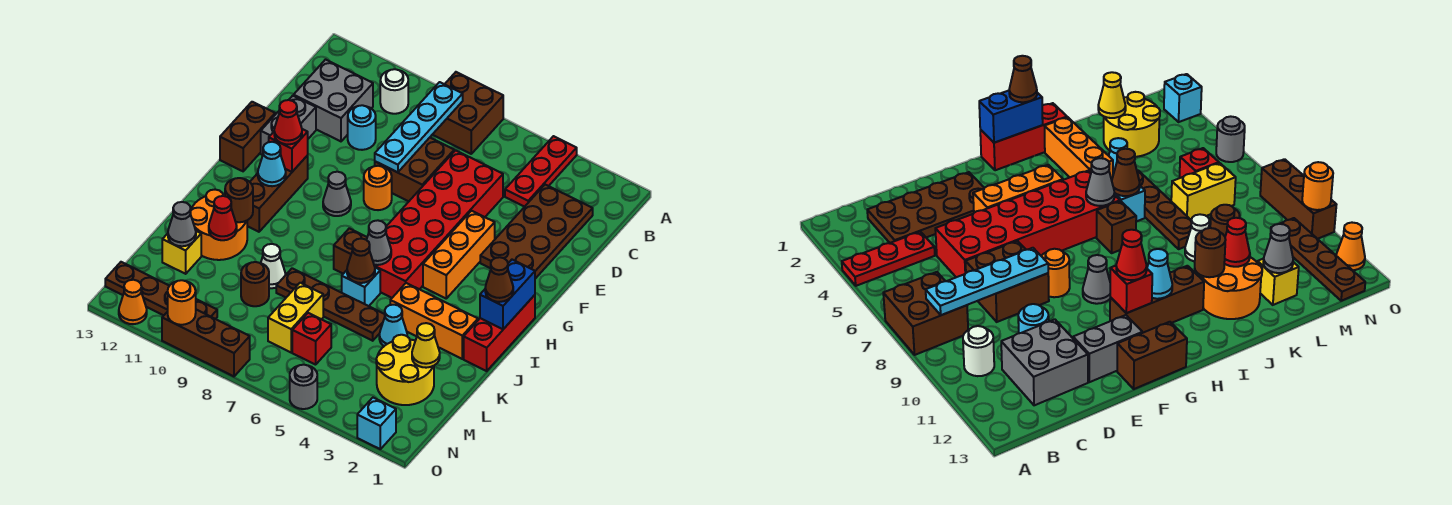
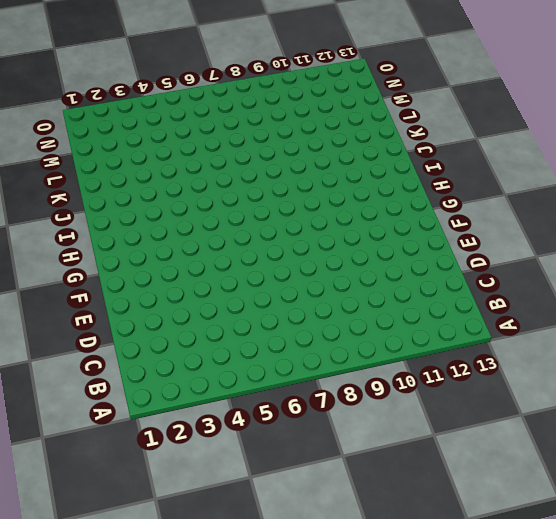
none -> red 1x3 plate [505,136,577,207]
none -> brown 2x2 brick [432,72,503,154]
none -> white 1x1 round brick [380,69,408,114]
none -> brown 2x4 plate [480,185,593,279]

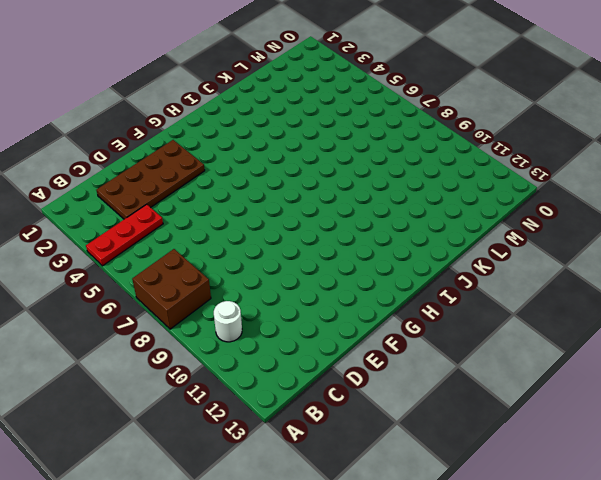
none -> grey 2x2 brick [294,60,373,141]
none -> red 2x6 brick [374,150,503,298]
none -> brown 2x2 brick [375,138,454,201]
none -> cyan 1x1 round brick [348,105,376,150]

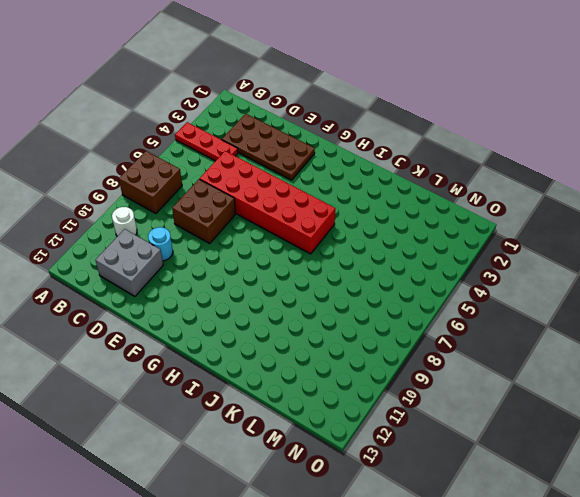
none -> grey 1x2 brick [261,96,316,155]
none -> orange 1x3 brick [423,211,495,298]
none -> orange 1x1 round brick [364,166,392,210]
none -> brown 1x2 brick [220,102,275,171]

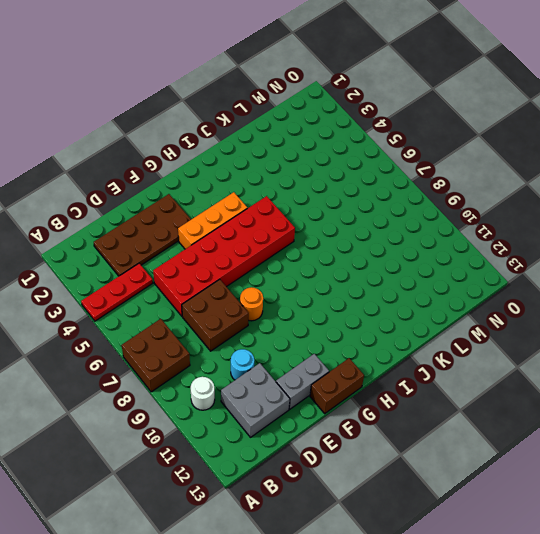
none -> grey 1x1 cone [323,172,351,216]
none -> brown 1x3 brick [247,156,308,232]
none -> red 1x3 brick [464,295,535,371]
none -> brown 1x1 brick [334,228,367,274]

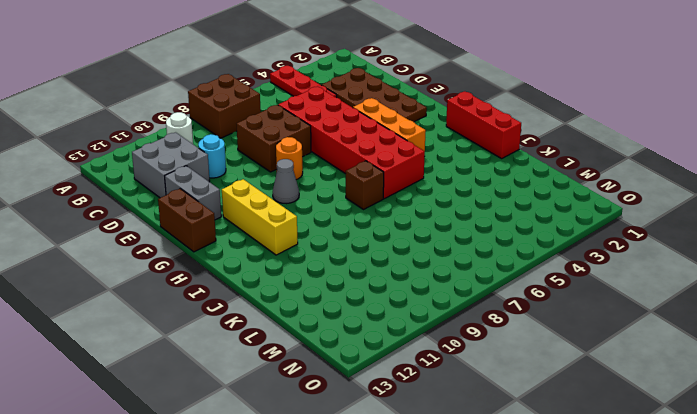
yellow 1x3 brick [222,179,298,255] -> brown 1x3 brick [247,156,308,232]
none -> orange 1x3 brick [390,283,478,359]
none -> cyan 1x1 brick [342,268,380,306]
none -> orange 2x2 round brick [191,190,247,260]
none -> cyan 1x1 cone [379,305,407,346]

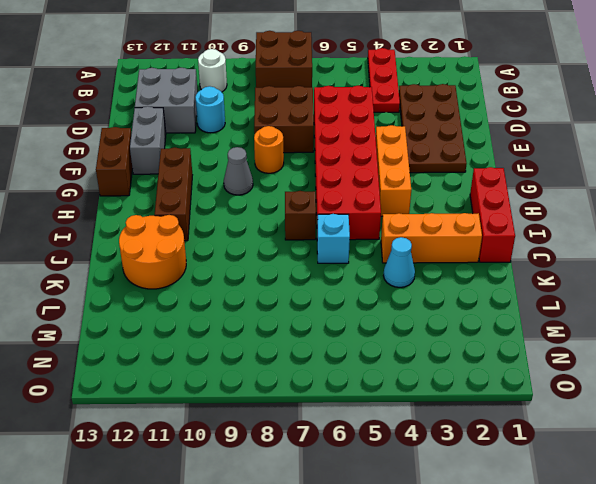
none -> brown 1x4 plate [276,268,385,341]
none -> white 1x1 cone [261,244,285,288]
none -> yellow 2x2 round brick [376,335,434,405]
none -> yellow 1x2 brick [268,283,323,352]

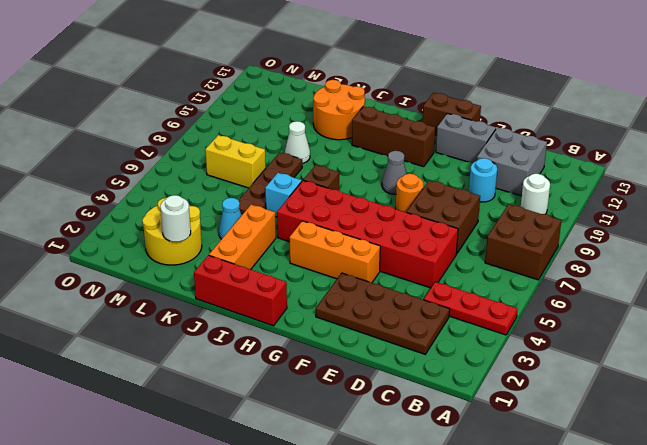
white 1x1 round brick [160,195,191,242] -> yellow 1x1 cone [412,323,440,368]
none -> brown 1x1 round brick [241,262,269,306]
none -> yellow 1x1 brick [162,231,201,274]
none -> red 1x1 brick [292,313,331,365]
none -> brown 1x4 plate [105,262,217,319]

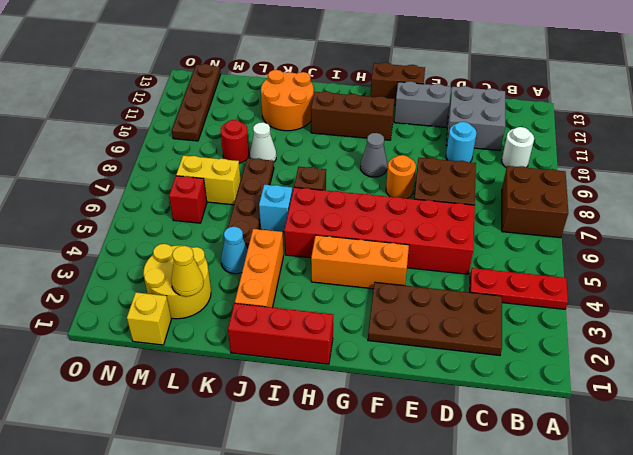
red 1x1 round brick [221,120,249,163] -> brown 1x1 round brick [241,262,269,306]
yellow 1x1 brick [127,292,171,345] -> yellow 1x1 brick moved to [162,231,201,274]
none -> cyan 1x1 brick [357,398,396,449]
none -> grey 1x1 round brick [290,365,317,409]
none -> brown 1x3 brick [162,310,250,376]
none -> orange 1x1 cone [119,280,147,324]

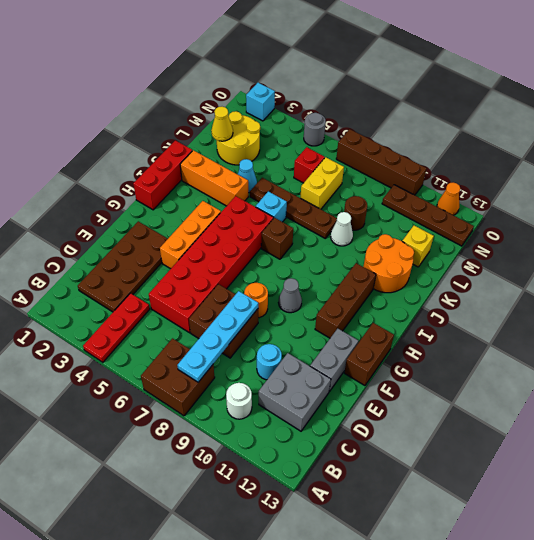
brown 1x4 brick [336,129,427,195] -> brown 1x3 brick [162,310,250,376]
none -> red 1x1 brick [269,129,308,172]
none -> blue 1x2 brick [480,260,535,329]
none -> cyan 1x1 cone [258,142,286,186]
none -> grey 1x1 cone [367,220,391,265]

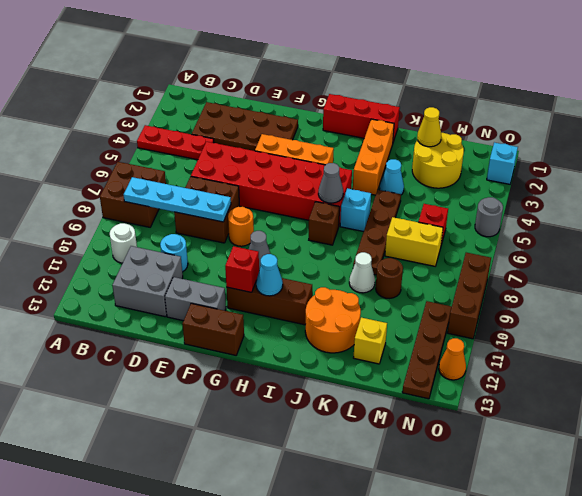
none -> blue 1x2 brick [480,260,535,329]
none -> brown 1x1 cone [347,238,375,283]
none -> brown 1x1 round brick [225,178,253,222]
none -> red 1x1 cone [209,196,237,240]

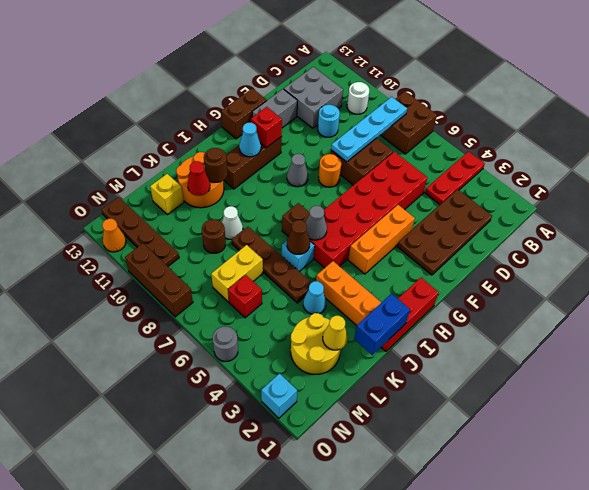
blue 1x2 brick [354,294,410,355] -> blue 1x2 brick moved to [480,260,535,329]
none -> grey 1x1 cone [168,202,196,246]
none -> orange 1x1 round brick [168,280,196,325]
none -> red 1x1 cone [274,100,302,144]
none -> brown 1x1 cone [485,257,513,302]

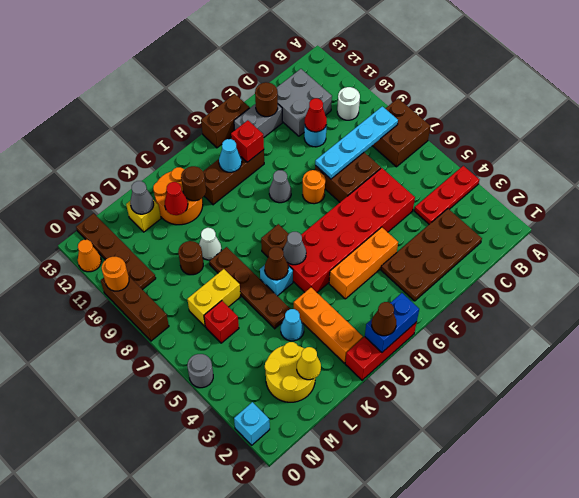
red 1x1 cone [305,98,327,132] -> red 1x1 cone moved to [274,100,302,144]
brown 1x1 round brick [255,82,278,117] -> none

